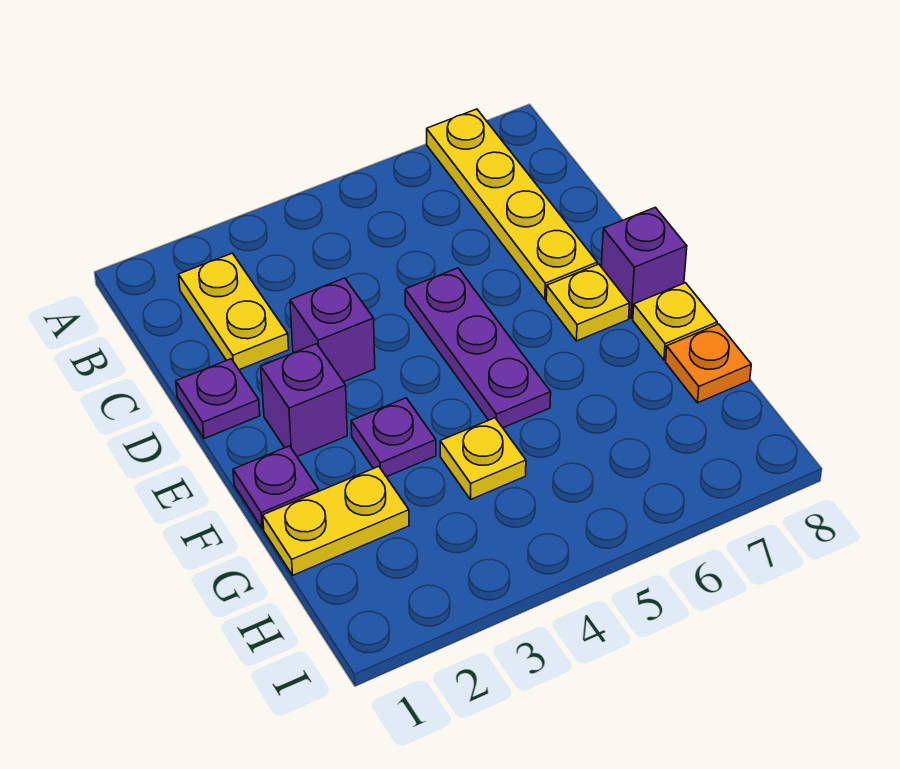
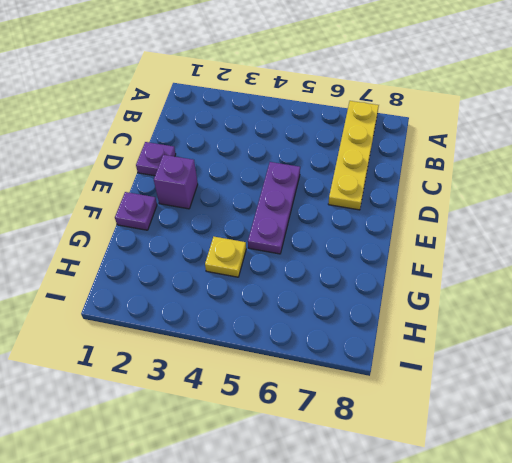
none -> yellow 1x2 plate [179,253,289,370]
none -> purple 1x1 brick [290,278,375,382]
none -> yellow 1x1 plate [546,264,630,341]

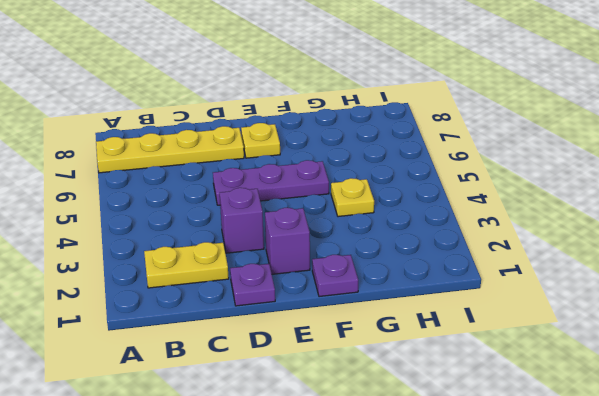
none -> purple 1x1 brick [601,207,687,318]
none -> purple 1x1 plate [351,398,436,477]
none -> yellow 1x1 plate [633,283,717,360]

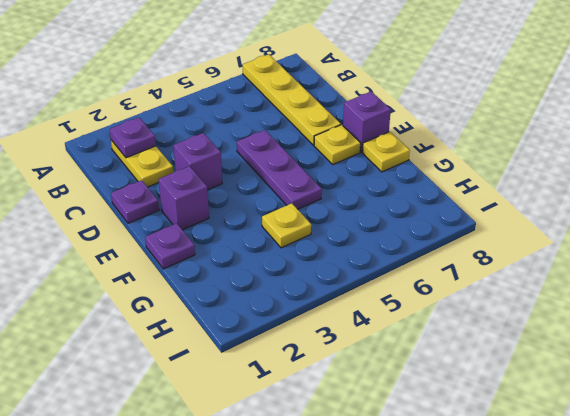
purple 1x1 plate [109,117,156,158] -> purple 1x1 plate moved to [351,398,436,477]
none -> yellow 1x2 plate [263,466,409,575]
none -> orange 1x1 plate [666,324,751,403]

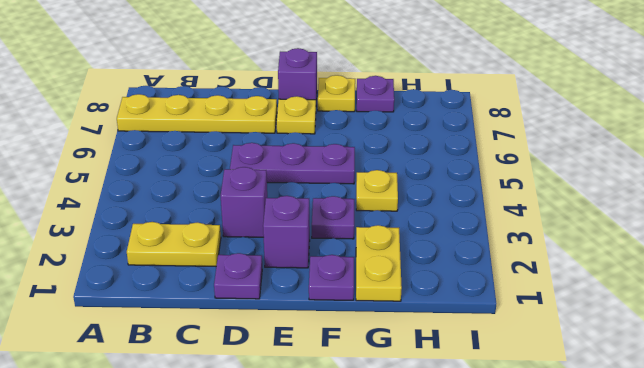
purple 1x1 plate [357,76,394,112] -> orange 1x1 plate [666,324,751,403]

